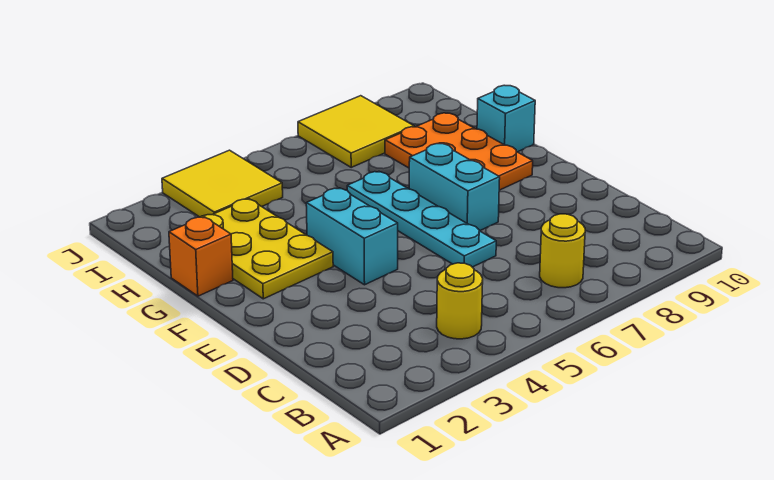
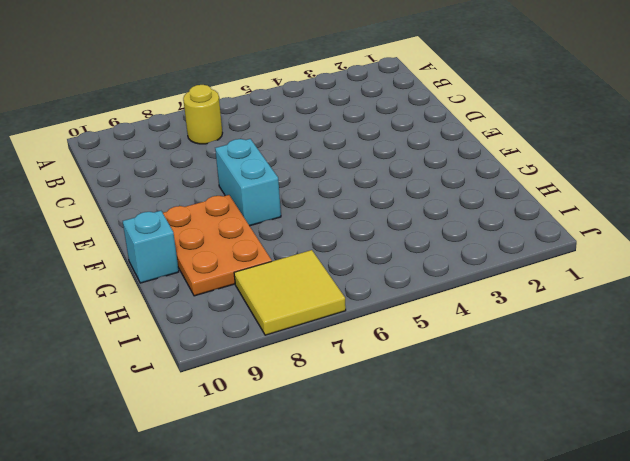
none -> yellow 1x1 round brick [437,263,483,339]
none -> cyan 1x4 plate [347,172,496,267]

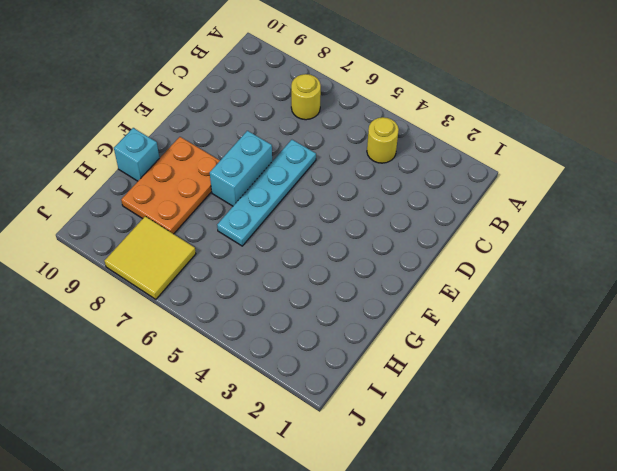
none -> cyan 1x2 brick [306,188,398,285]
none -> yellow 2x3 plate [201,199,333,299]

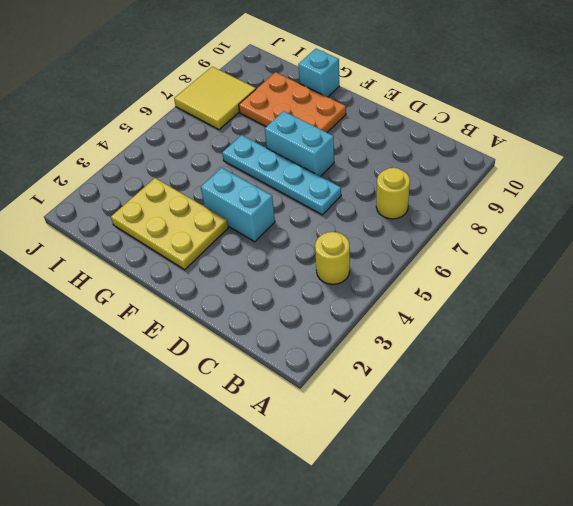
none -> orange 1x1 brick [169,217,233,296]
none -> yellow 2x2 tile [162,150,283,217]

